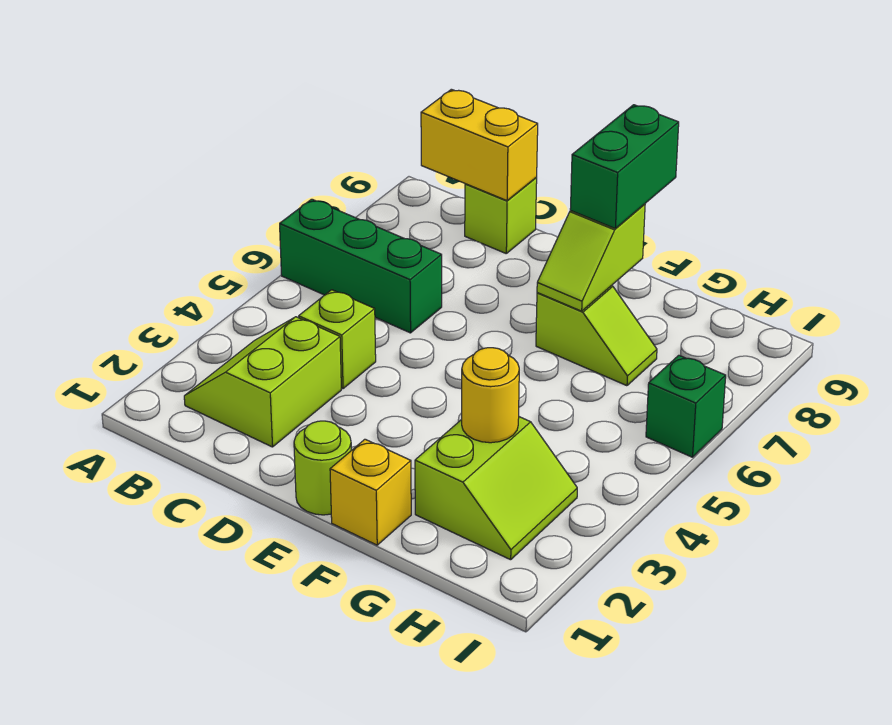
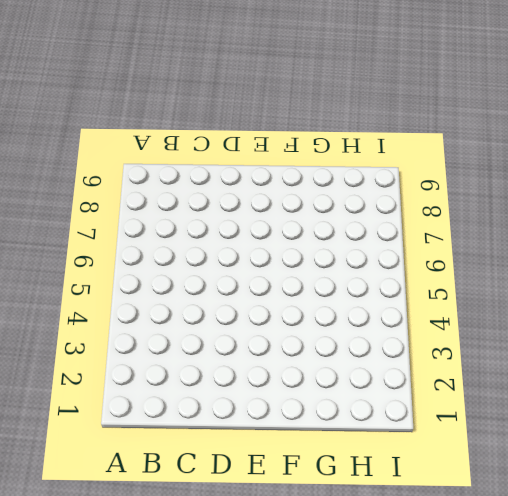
none -> green 1x3 brick [280,199,442,333]
none -> lime 2x2 slope [184,317,341,447]
none -> lime 1x1 brick [299,290,376,389]

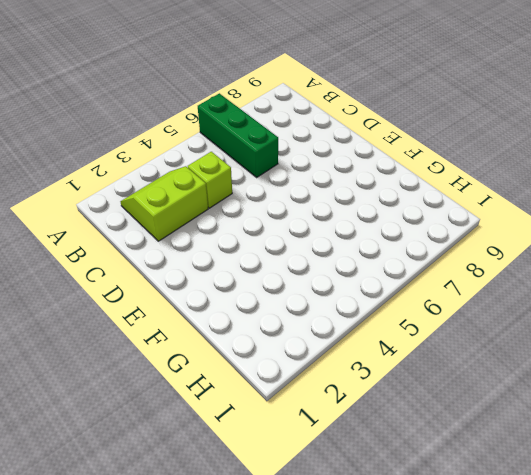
none -> lime 1x1 brick [465,178,537,253]
none -> lime 1x1 round brick [294,421,351,515]
none -> yellow 1x1 brick [330,439,411,545]

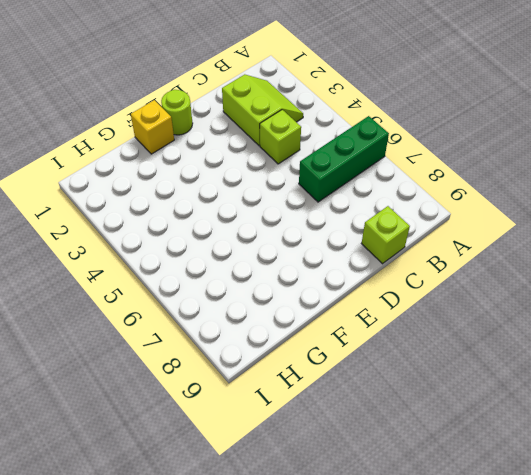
none -> lime 1x2 slope [536,286,657,386]
none -> lime 2x2 slope [415,417,577,560]
none -> green 1x1 brick [646,355,726,457]

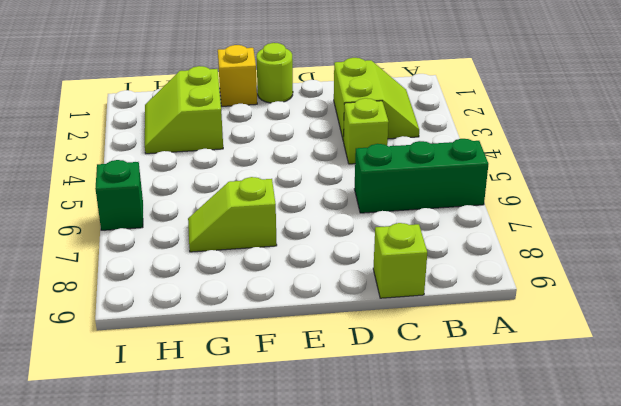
none -> yellow 1x2 brick [421,89,538,201]
none -> lime 1x2 slope [537,204,645,311]
none -> yellow 1x1 round brick [462,348,519,443]

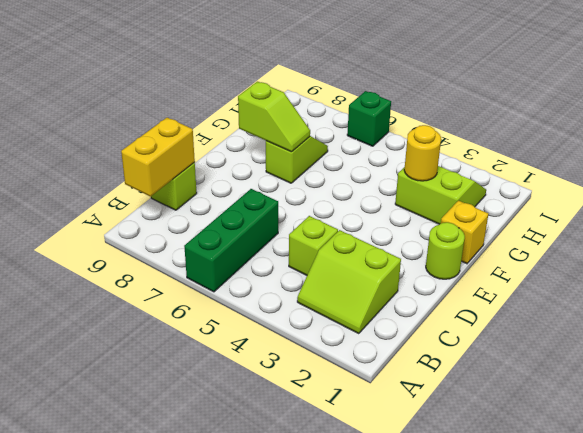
none -> green 1x2 brick [570,105,679,228]

